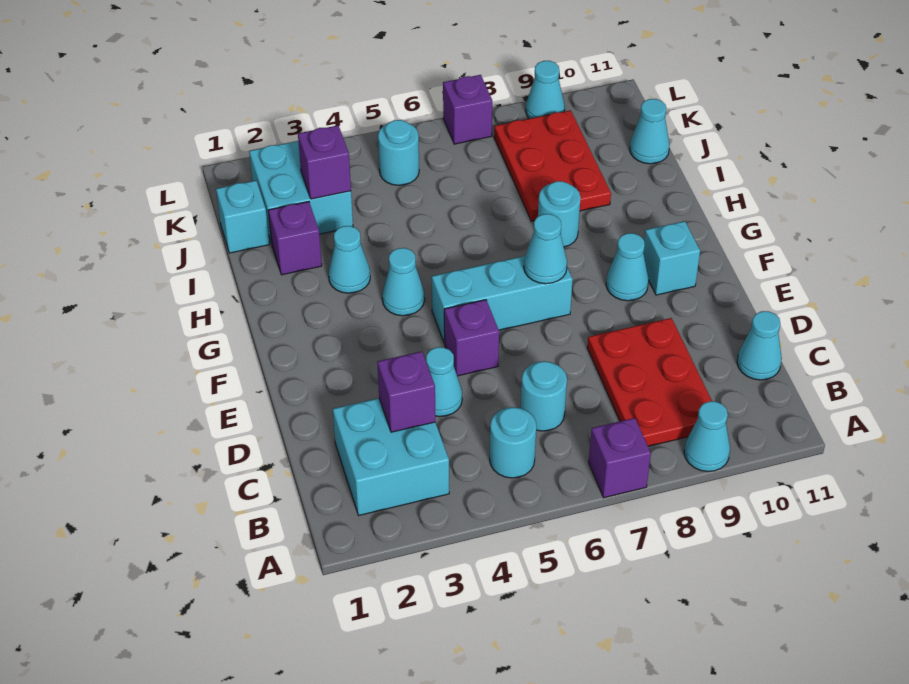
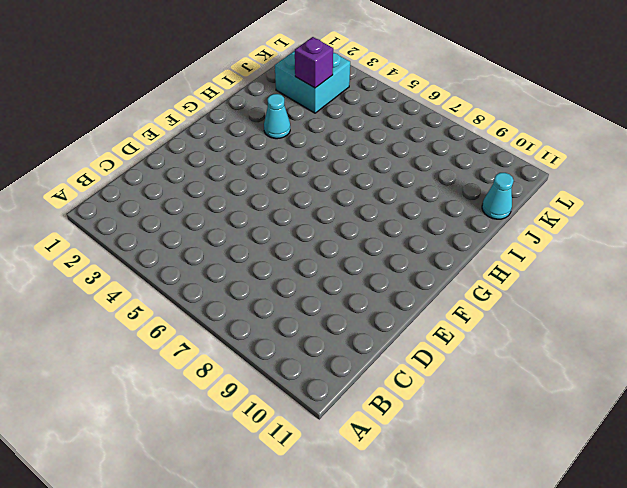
none -> purple 1x1 brick [589,418,651,498]
none -> cyan 1x1 cone [684,401,730,472]
none -> cyan 2x2 brick [333,398,449,515]

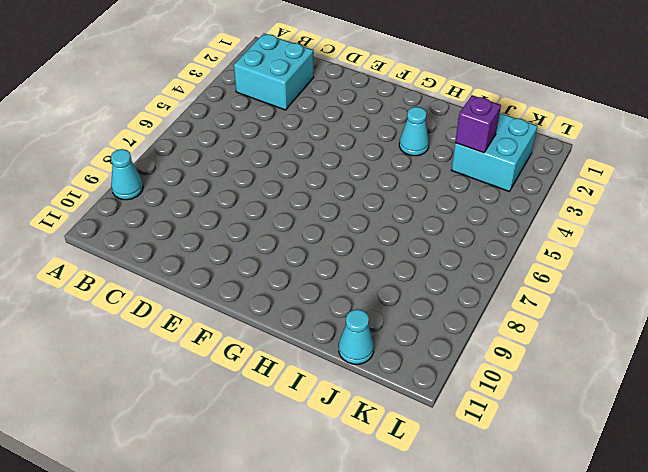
none -> purple 1x1 brick [589,418,651,498]
none -> cyan 1x1 round brick [490,407,536,478]
none -> red 2x3 plate [587,318,712,446]

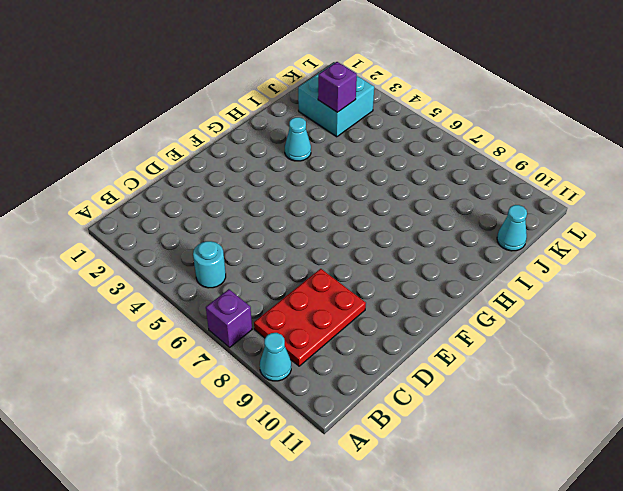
none -> cyan 2x2 brick [333,398,449,515]
none -> cyan 1x1 round brick [521,361,567,431]
none -> cyan 1x1 cone [737,311,782,380]

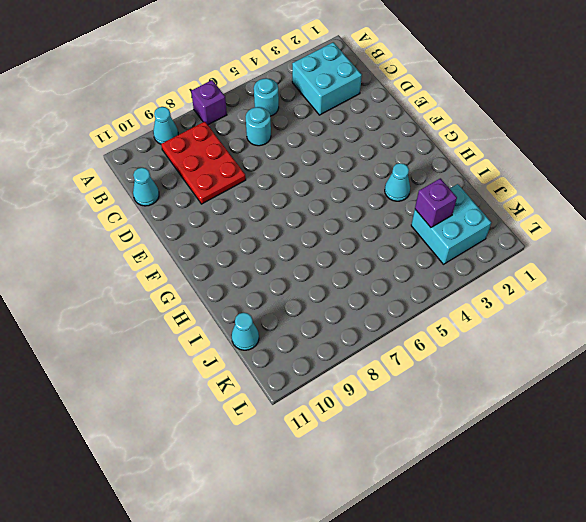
none -> cyan 1x1 cone [426,347,462,417]
none -> purple 1x1 brick [444,300,499,376]
none -> cyan 1x3 brick [432,256,573,343]

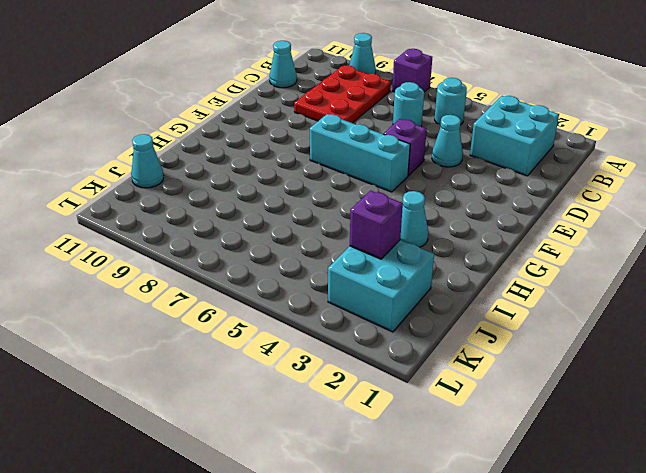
none -> cyan 1x1 cone [606,233,649,301]
none -> cyan 1x1 brick [644,221,700,295]
none -> cyan 1x1 cone [382,248,425,316]

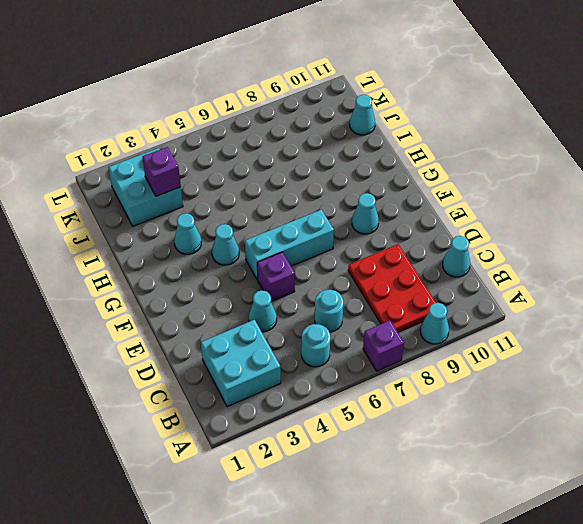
none -> cyan 1x1 brick [644,221,700,295]
none -> cyan 1x1 round brick [538,181,581,247]
none -> purple 1x1 brick [268,202,322,275]

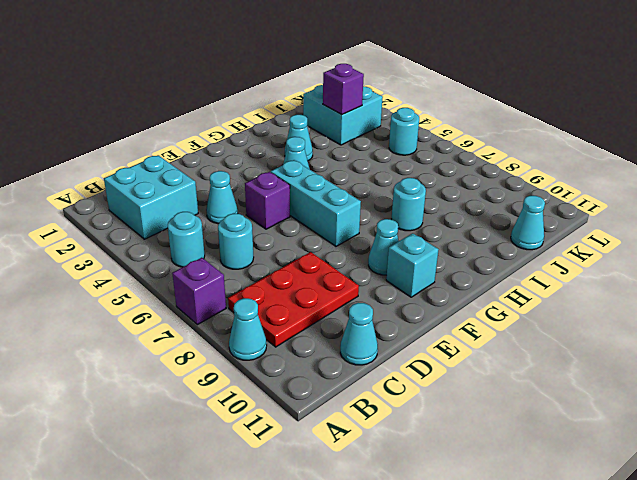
none -> purple 1x1 brick [268,202,322,275]
none -> red 2x3 plate [494,110,611,221]
none -> cyan 1x1 brick [216,181,269,253]

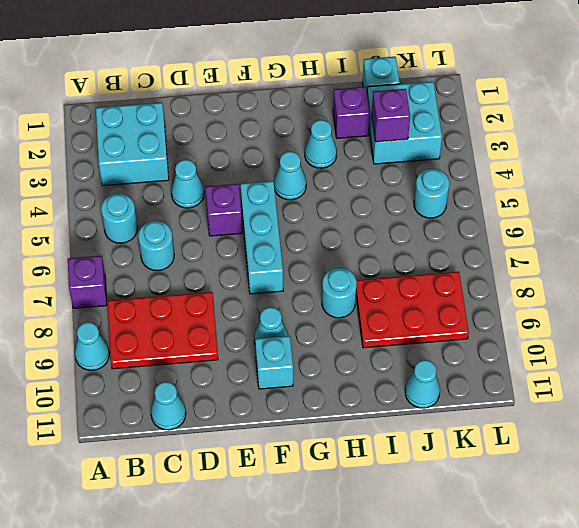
none -> purple 1x1 brick [443,75,492,144]
none -> cyan 1x1 cone [526,61,565,119]
none -> purple 1x1 brick [377,351,435,432]

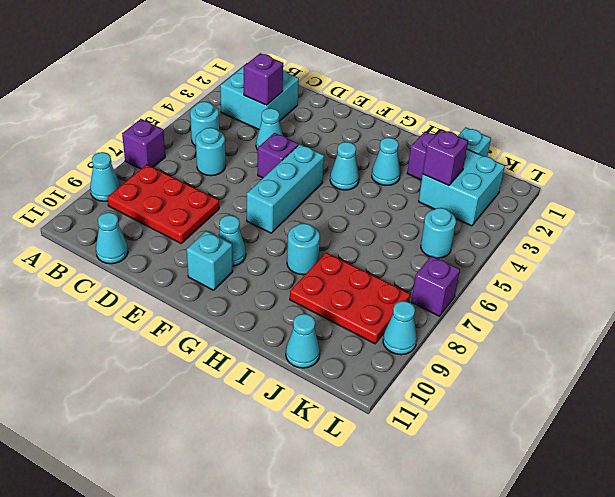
none -> cyan 1x1 cone [524,214,567,284]

